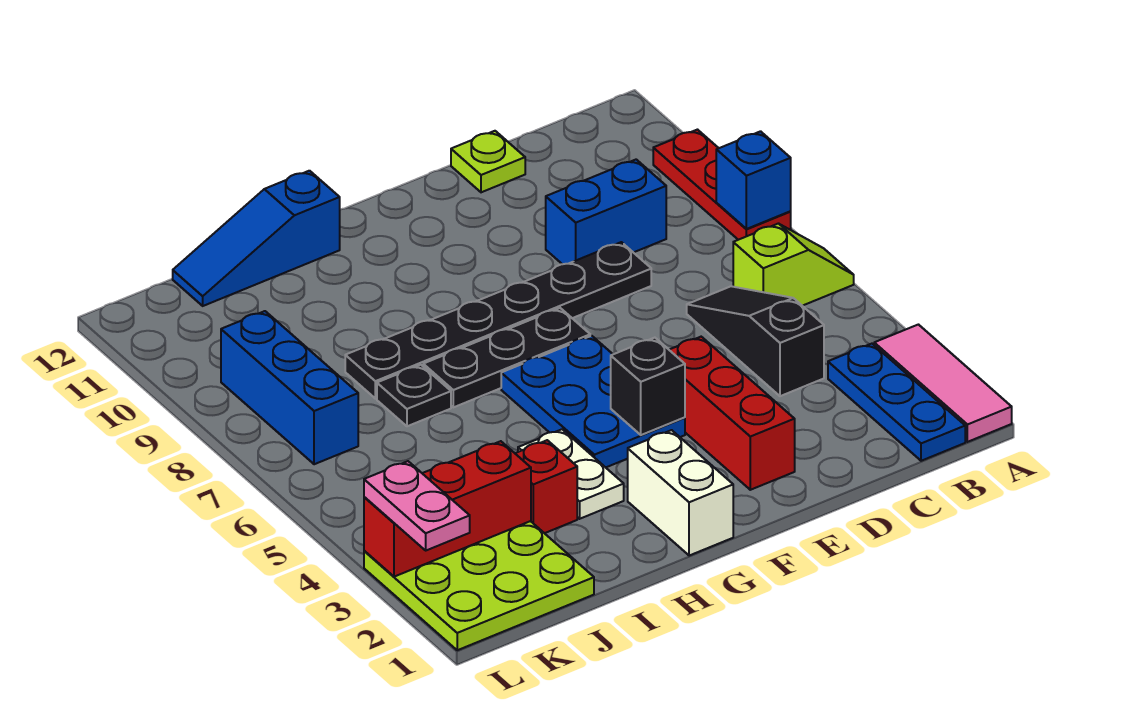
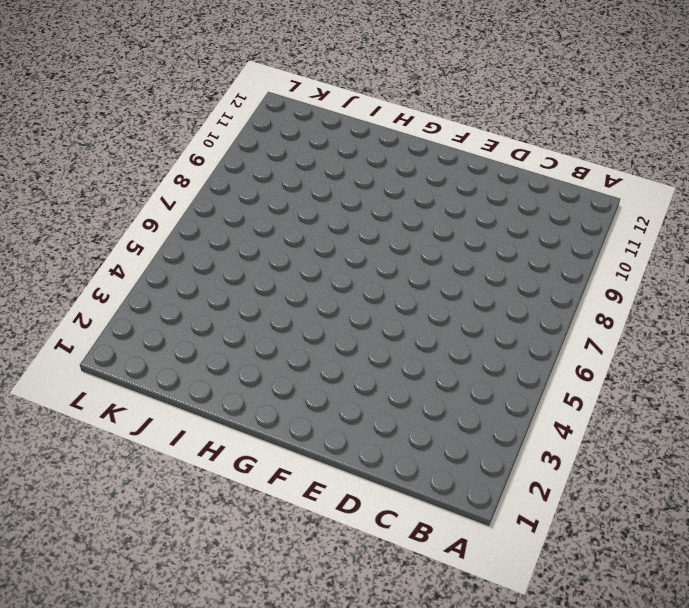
none -> pink 1x3 tile [874,325,1012,442]
none -> lime 1x2 slope [733,224,854,306]
none -> red 1x3 plate [653,130,791,240]

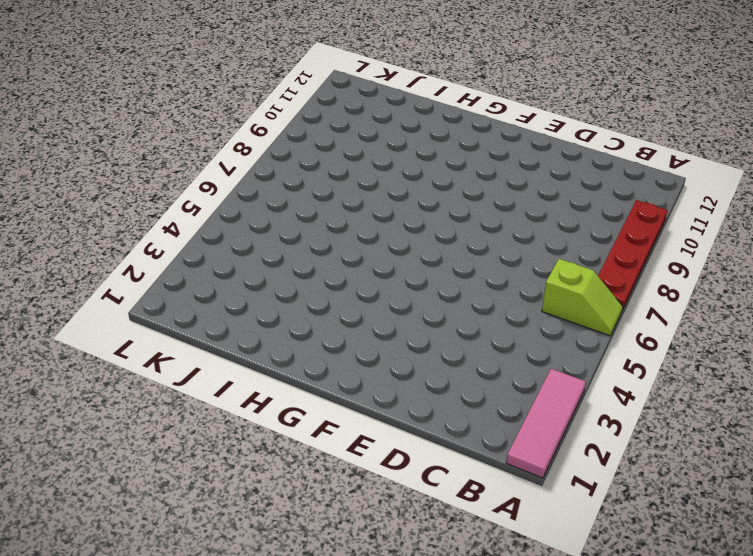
red 1x4 plate [598,200,668,310] -> red 1x3 plate [653,130,791,240]
none -> blue 1x3 plate [828,344,965,461]
none -> black 1x3 slope [687,286,824,396]
none -> blue 1x2 brick [546,160,666,264]

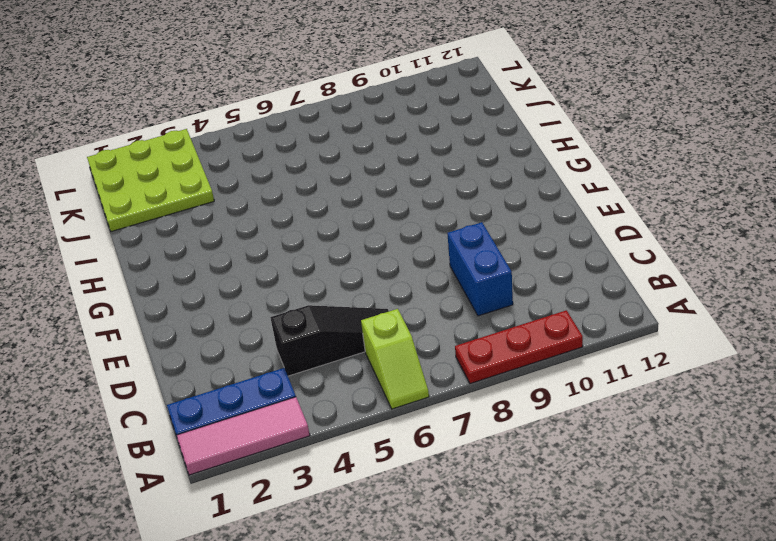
none -> black 1x6 plate [345,242,651,399]
none -> lime 1x1 plate [451,131,525,192]
none -> red 1x3 brick [669,337,795,490]

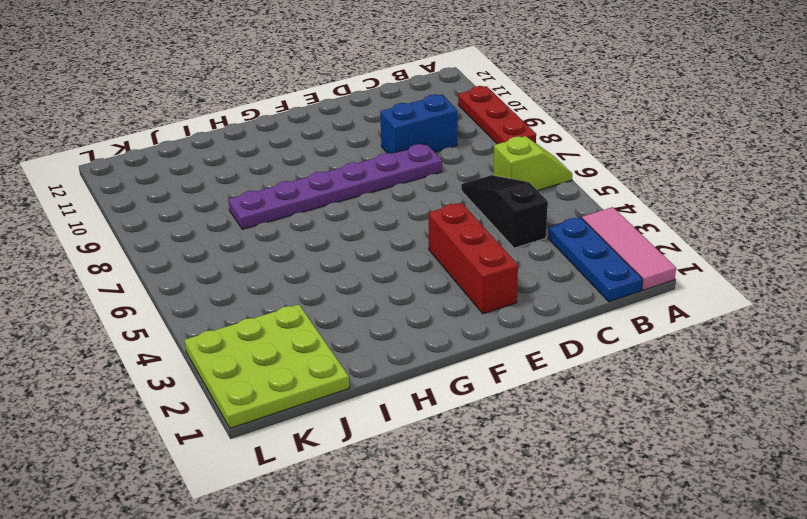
purple 1x6 plate [228,144,442,229] -> black 1x6 plate [345,242,651,399]
none -> lime 1x1 plate [451,131,525,192]
none -> blue 2x3 plate [501,336,685,467]
none -> black 1x3 plate [423,308,590,407]

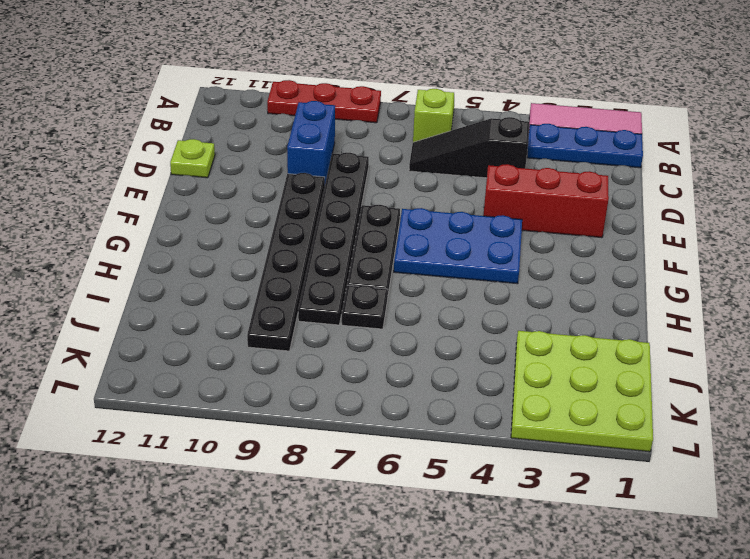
black 1x6 plate [247,173,325,351] -> none
none -> white 1x2 brick [628,430,733,556]
none -> white 1x2 plate [518,429,624,519]
none -> blue 1x3 slope [173,171,340,306]

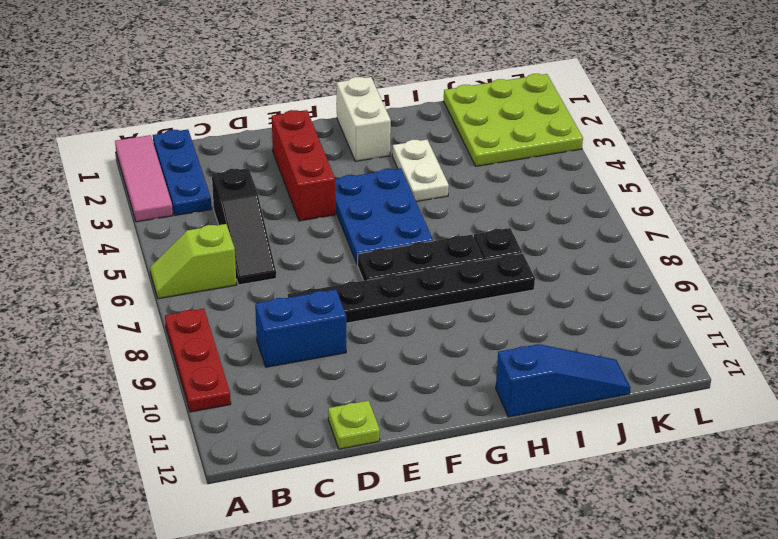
none -> red 1x1 brick [515,440,577,533]
none -> blue 1x3 brick [221,311,358,464]
none -> blue 1x1 brick [716,131,791,229]

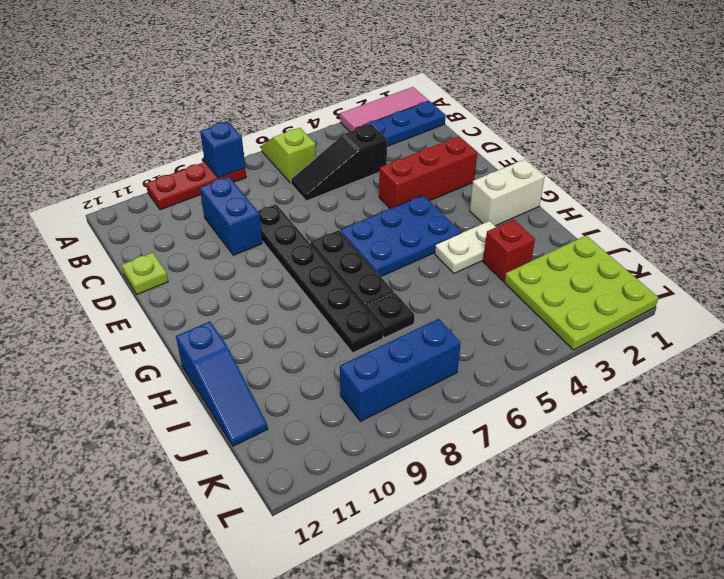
none -> black 1x1 brick [611,338,685,435]
none -> red 1x3 brick [364,441,531,577]
none -> pink 1x2 plate [364,461,470,550]

